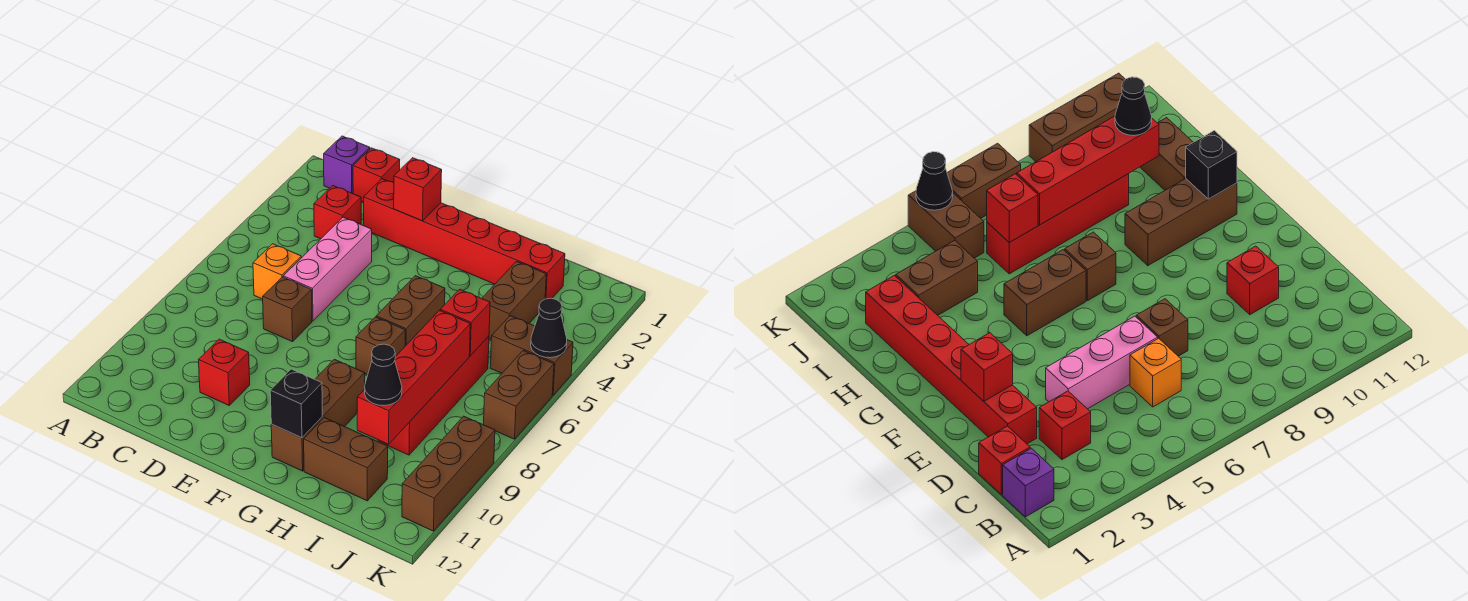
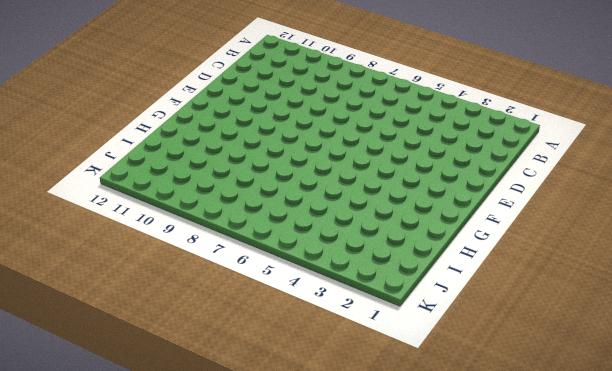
none -> purple 1x1 brick [324,136,370,194]
none -> red 1x1 brick [353,148,400,202]
none -> red 1x1 brick [314,186,361,239]

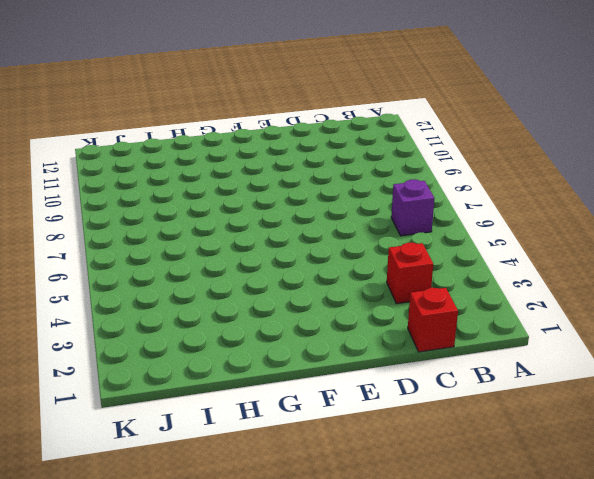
purple 1x1 brick [391,179,435,236] -> purple 1x1 brick moved to [324,136,370,194]
none -> orange 1x1 brick [253,244,301,299]
none -> red 1x6 brick [364,179,565,299]
none -> pink 1x3 brick [283,217,372,321]

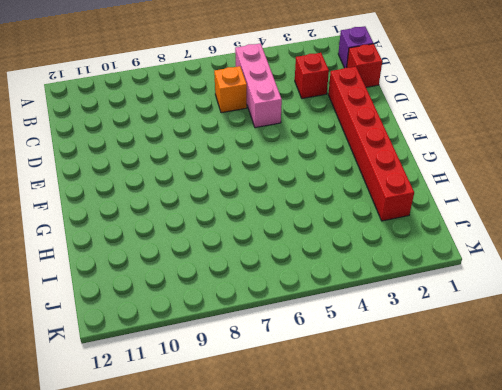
pink 1x3 brick [235,43,282,128] -> pink 1x3 brick turned to [283,217,372,321]
none -> brown 1x1 brick [263,277,312,342]
none -> red 1x1 brick [199,339,250,405]
none -> brown 1x2 brick [376,276,445,346]

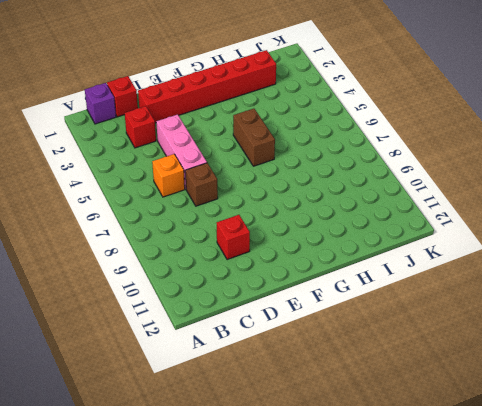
none -> brown 1x1 brick [356,317,405,375]
none -> brown 1x3 brick [271,359,365,471]
none -> brown 1x2 brick [304,418,388,501]

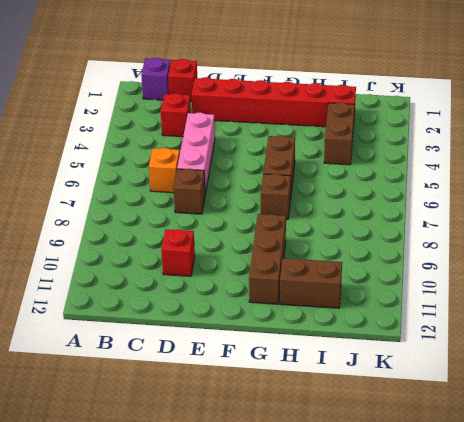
none -> red 1x4 brick [378,336,489,455]
none -> brown 1x2 brick [490,316,573,395]
none -> brown 1x2 brick [484,351,554,439]

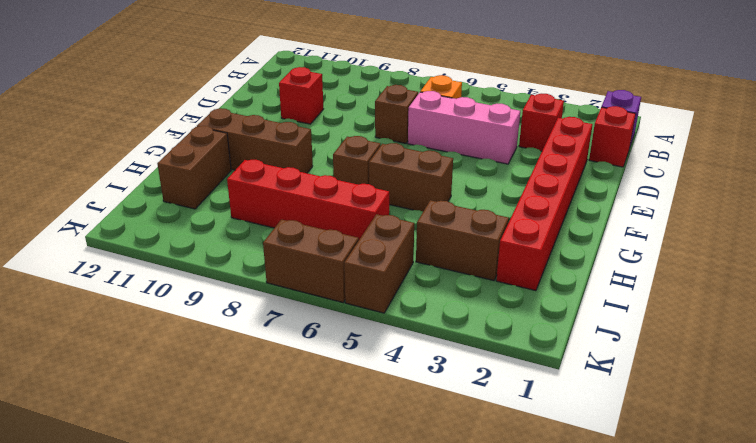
none -> brown 1x3 brick [402,416,495,531]
none -> red 1x1 brick [394,158,442,221]
none -> black 1x1 brick [270,369,322,438]

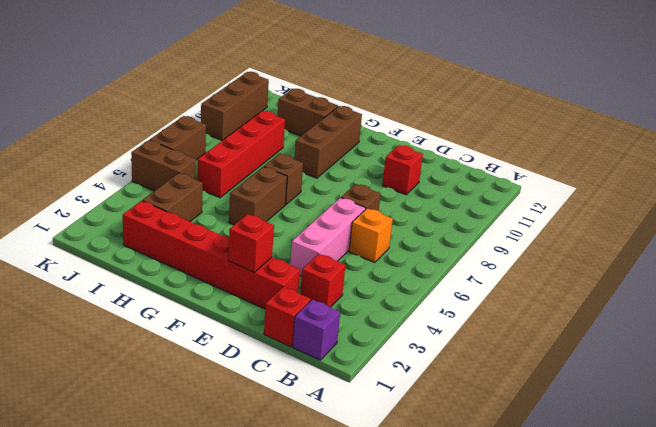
none -> black 1x1 brick [270,369,322,438]
none -> red 1x1 brick [440,289,490,356]
none -> red 1x4 brick [357,310,470,444]

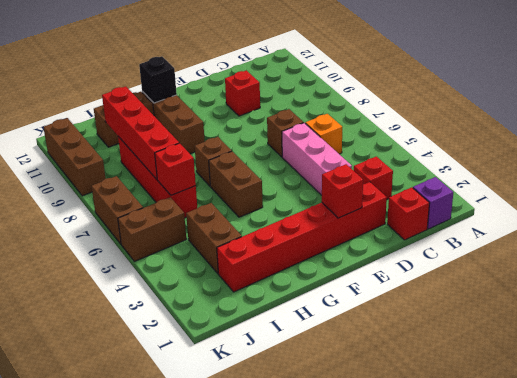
none -> black 1x1 cone [531,298,567,358]
none -> black 1x1 cone [365,344,402,406]

